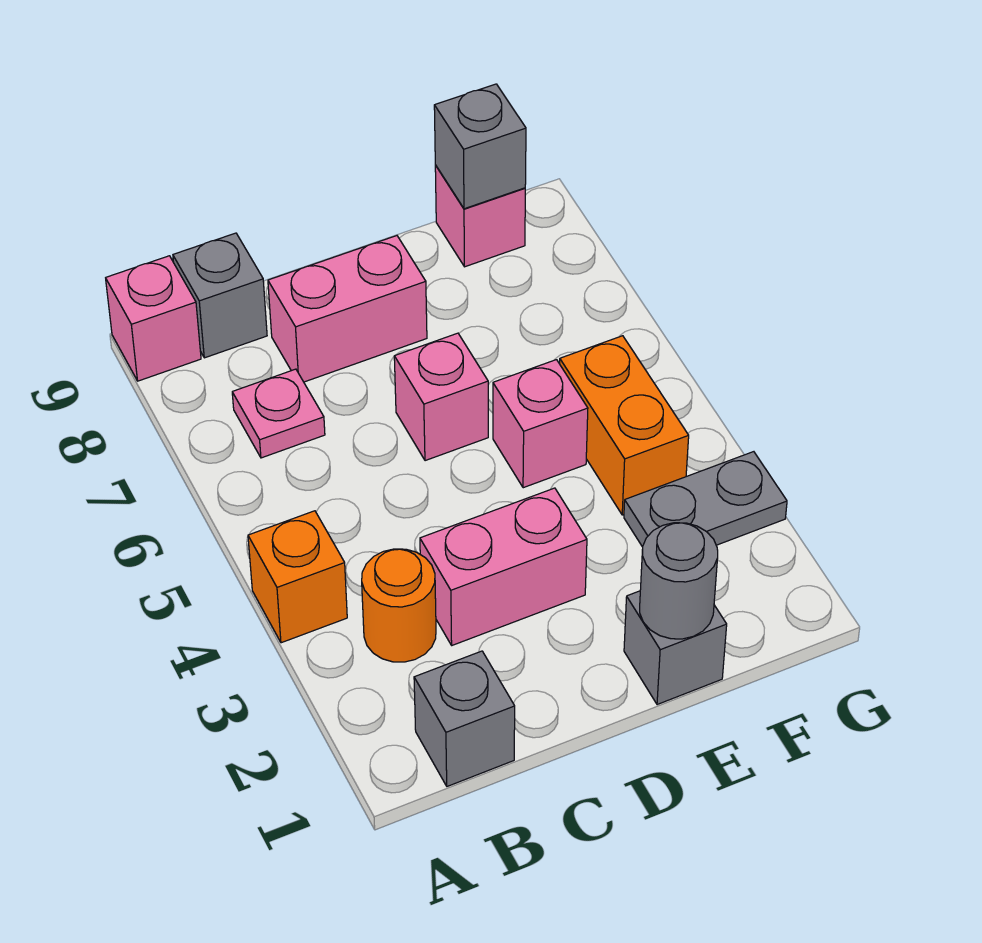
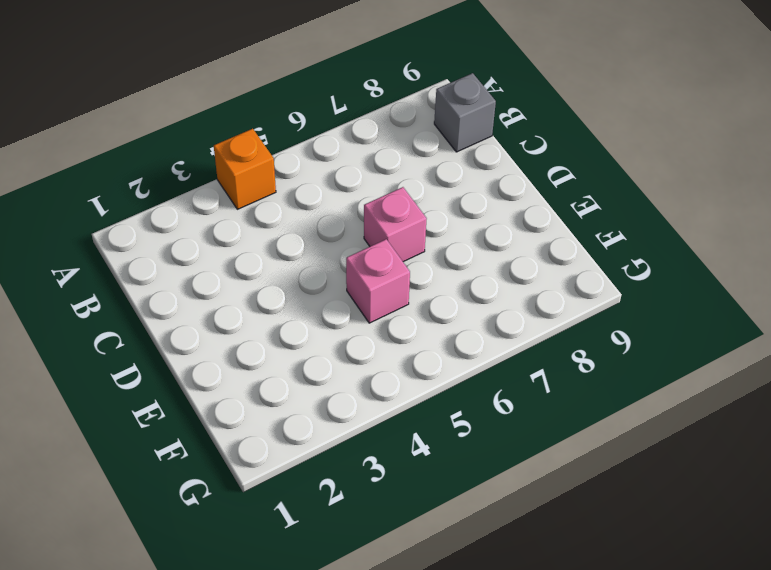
none -> pink 1x1 brick [106,256,201,381]
none -> grey 1x1 brick [414,651,515,786]
none -> orange 1x1 round brick [362,549,436,662]

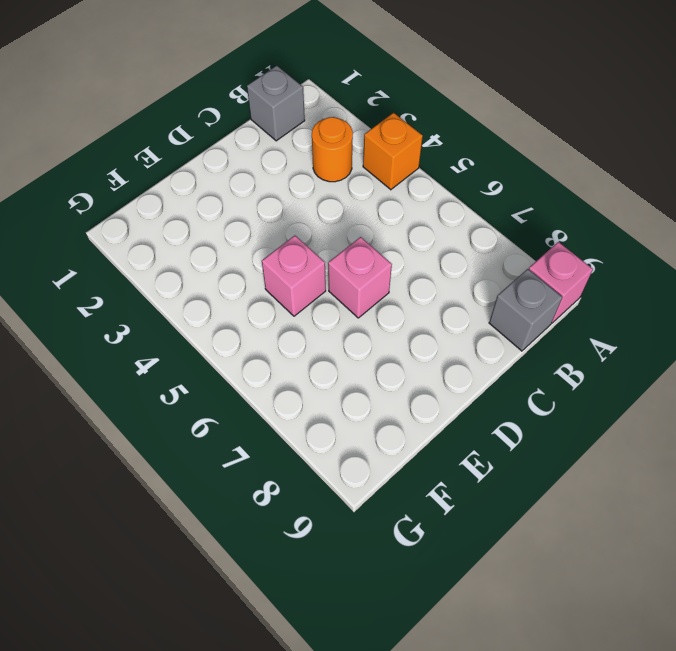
none -> pink 1x1 plate [232,369,325,458]
none -> pink 1x2 brick [420,488,587,645]
none -> pink 1x2 brick [268,236,427,382]

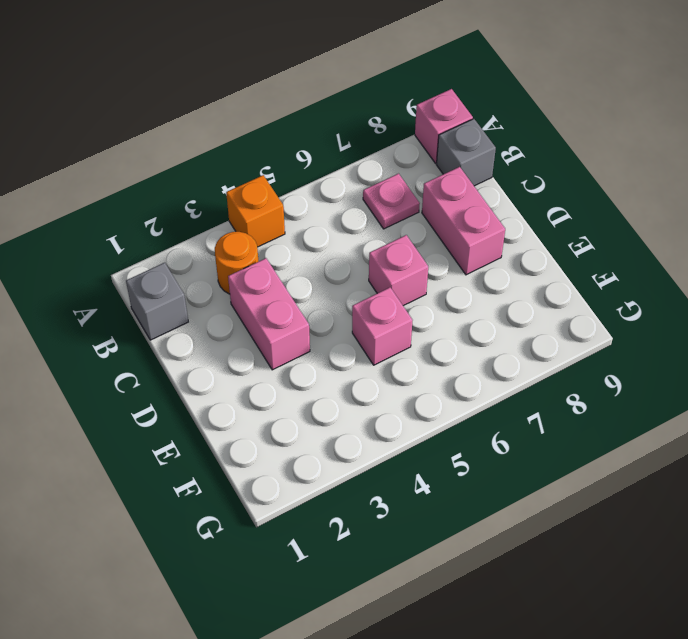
none -> grey 1x1 brick [624,591,727,705]
none -> grey 1x2 plate [624,452,787,547]
none -> orange 1x2 brick [560,336,689,515]

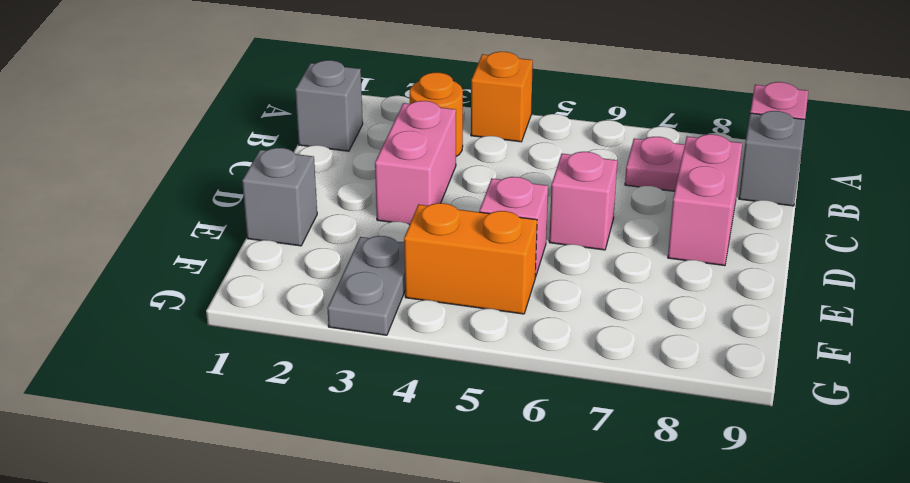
none -> pink 1x1 brick [435,165,525,267]
none -> grey 1x1 round brick [640,523,718,639]
none -> grey 1x1 brick [434,84,526,209]

